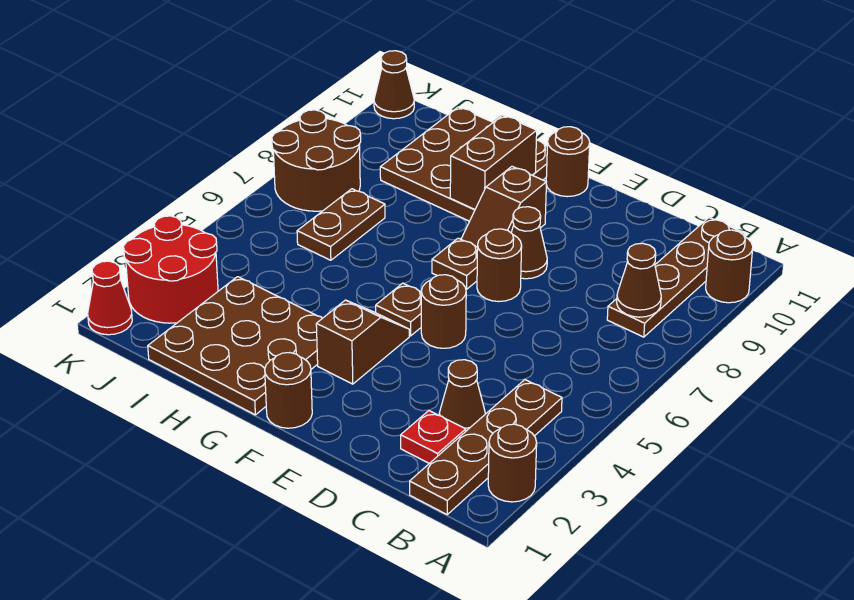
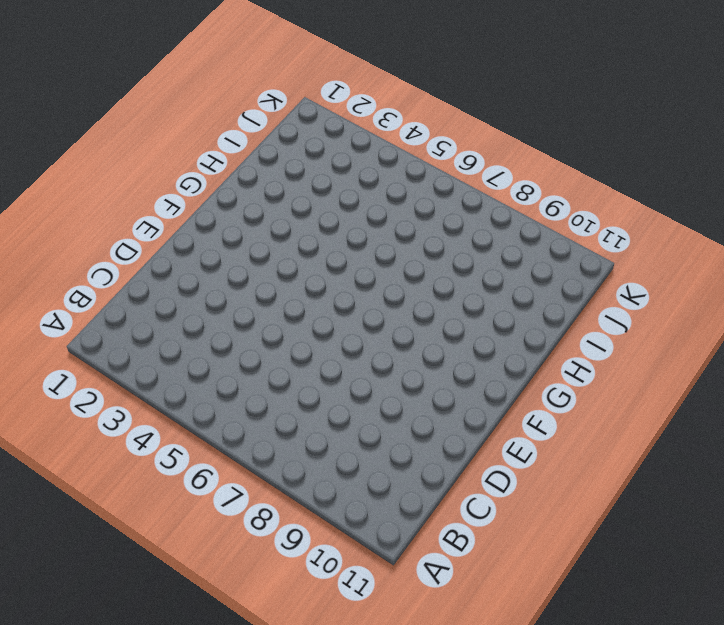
none -> brown 1x1 round brick [488,424,537,502]
none -> brown 1x1 round brick [706,230,753,303]
none -> brown 1x4 plate [410,380,562,514]

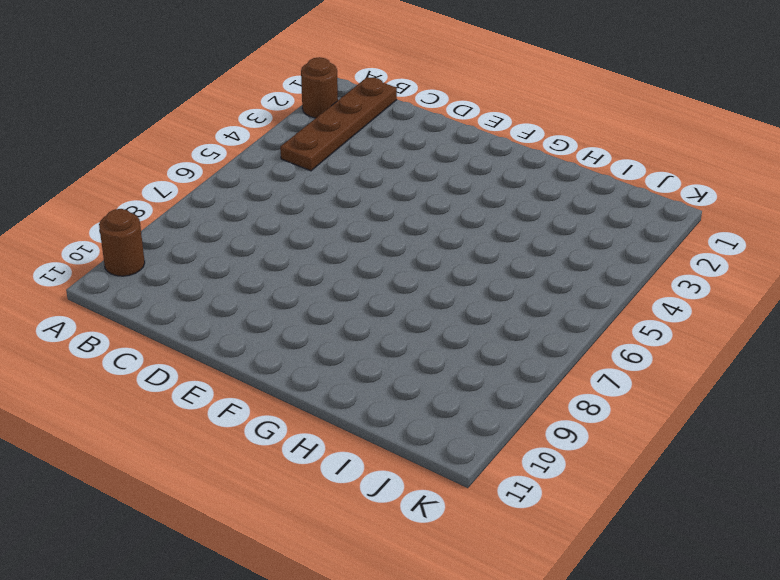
none -> brown 1x4 plate [607,218,745,337]
none -> red 1x1 plate [401,411,466,463]
none -> brown 1x1 cone [439,360,485,431]

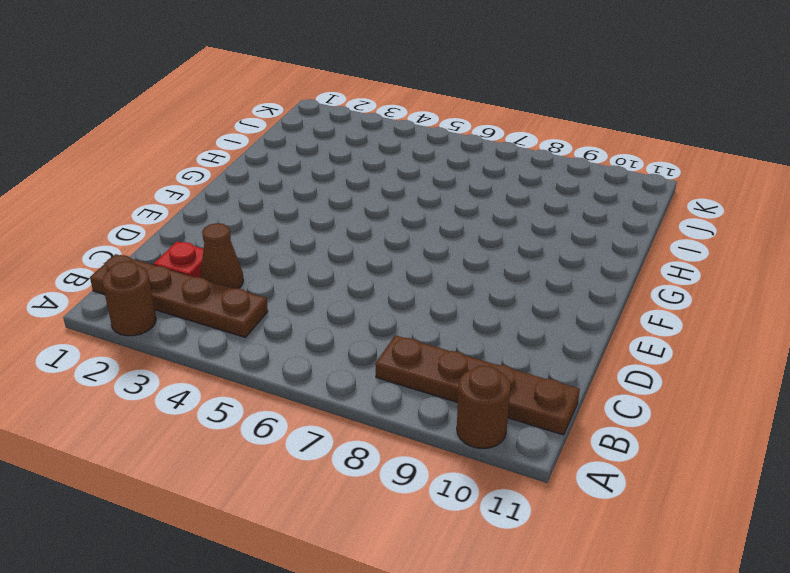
none -> brown 1x1 round brick [421,275,466,348]
none -> brown 1x1 round brick [477,229,522,302]
none -> brown 1x1 cone [511,207,547,279]

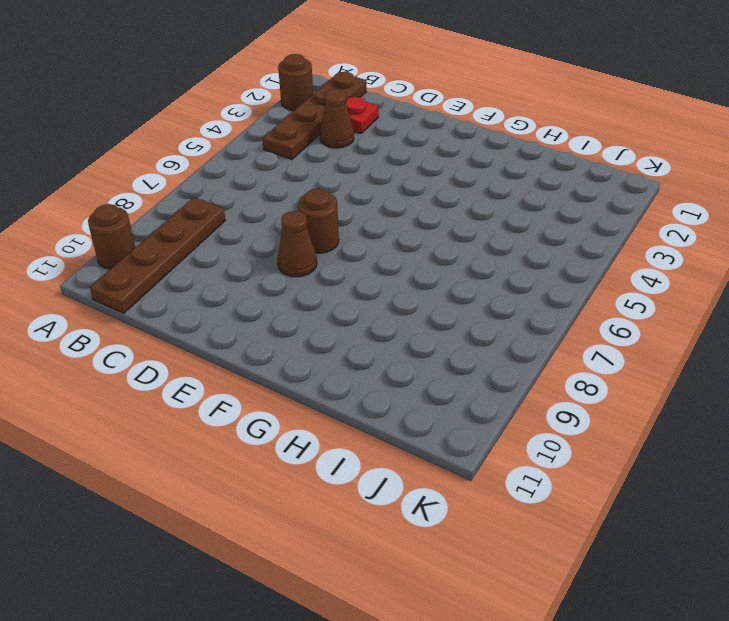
none -> brown 1x1 round brick [421,275,466,348]
none -> brown 1x1 round brick [265,353,312,428]
none -> brown 1x2 slope [316,300,409,384]

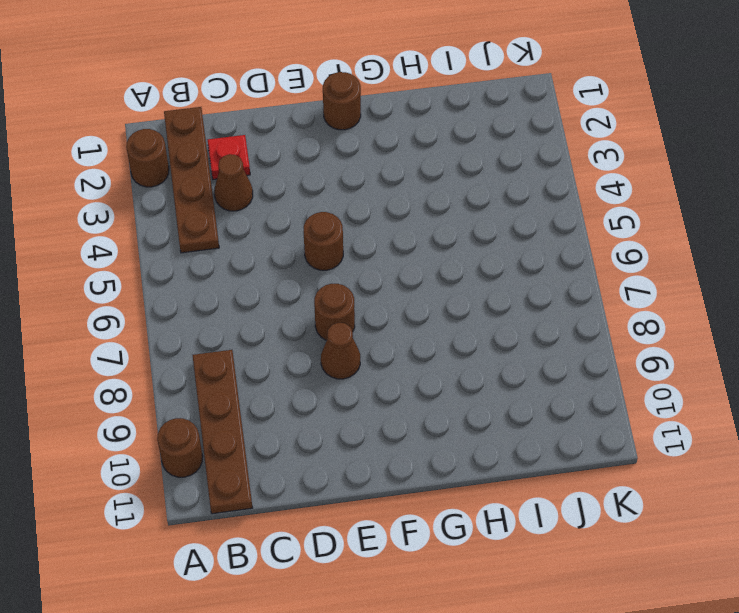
none -> brown 1x2 slope [316,300,409,384]
none -> brown 1x1 plate [376,283,421,336]
none -> brown 1x1 plate [432,238,478,289]

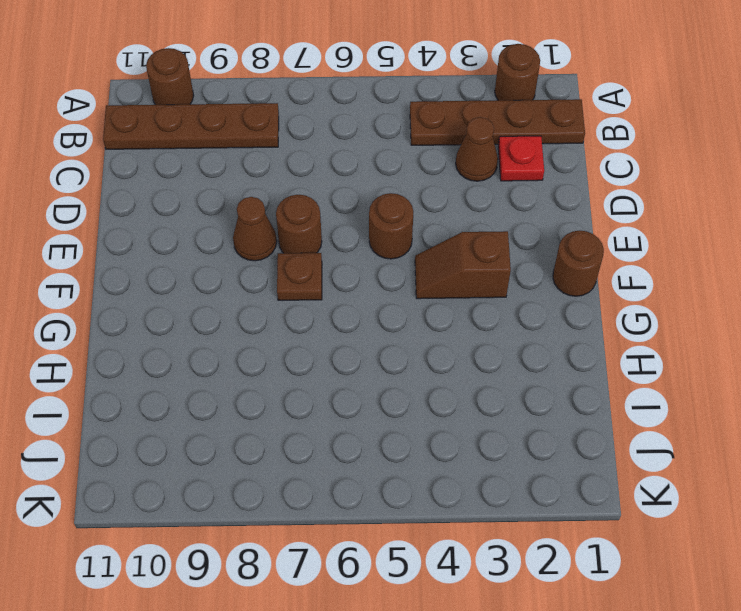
none -> brown 1x1 plate [376,283,421,336]
none -> brown 1x2 slope [461,166,546,247]
none -> brown 1x1 round brick [546,127,590,197]

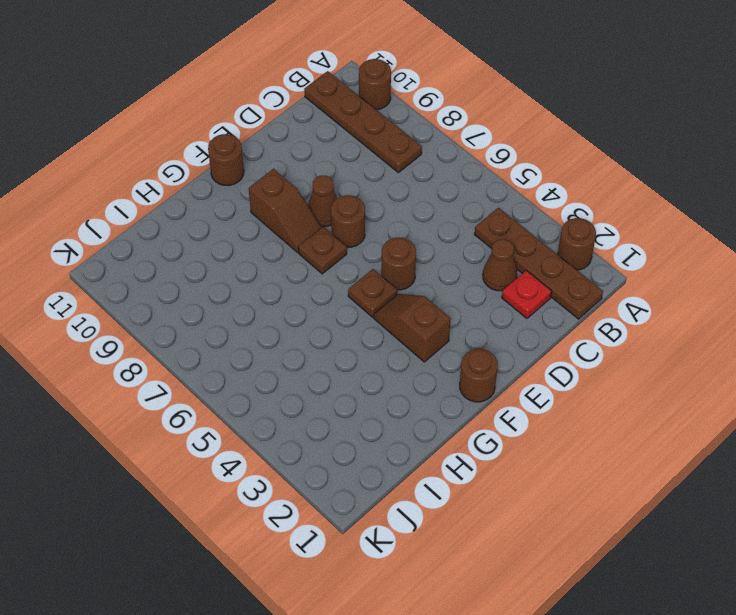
none -> brown 3x3 plate [148,277,322,415]
none -> brown 3x3 plate [380,107,547,221]
none -> brown 1x2 plate [297,189,385,260]

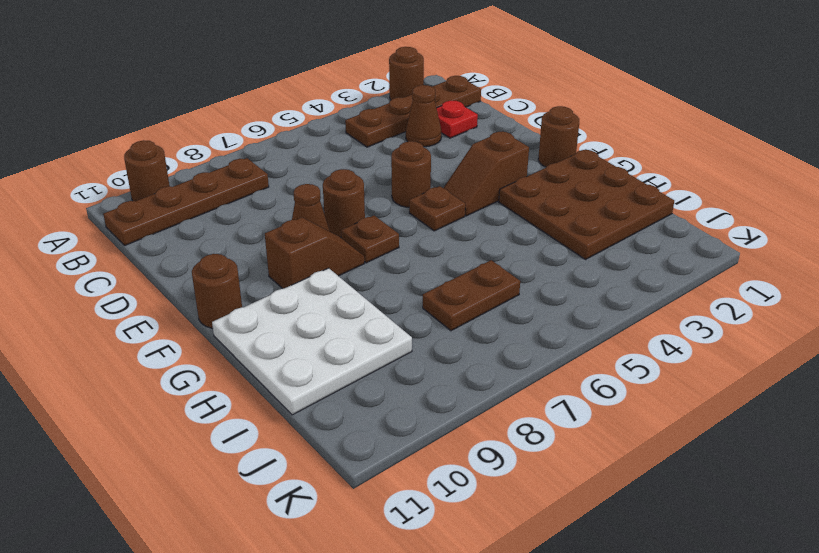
white 3x3 plate [212,268,412,415] -> brown 3x3 plate [380,107,547,221]
none -> red 2x2 round brick [124,216,218,323]
none -> brown 2x2 round brick [272,110,361,211]
none -> red 1x1 cone [88,261,132,335]

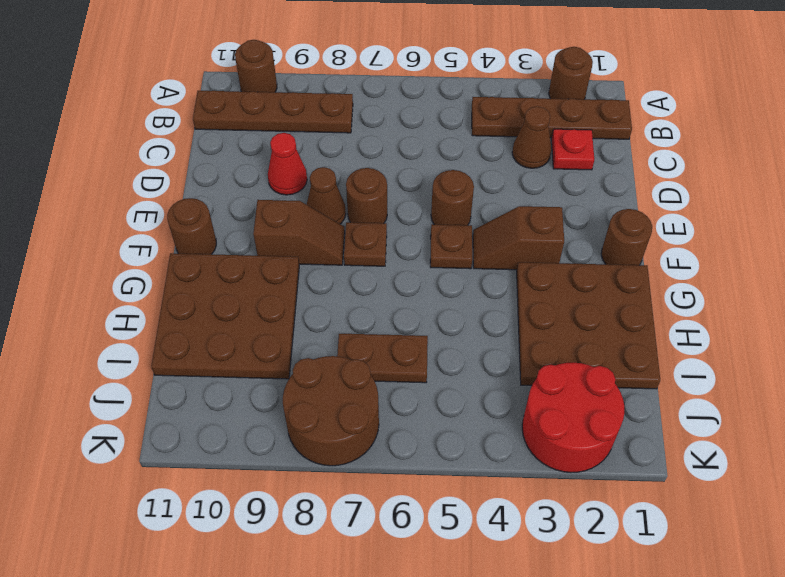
red 1x1 cone [268,133,307,195] -> red 1x1 cone moved to [88,261,132,335]
none -> brown 1x1 cone [374,51,414,119]
none -> brown 1x1 cone [617,243,661,317]
none -> brown 1x2 brick [450,115,537,209]

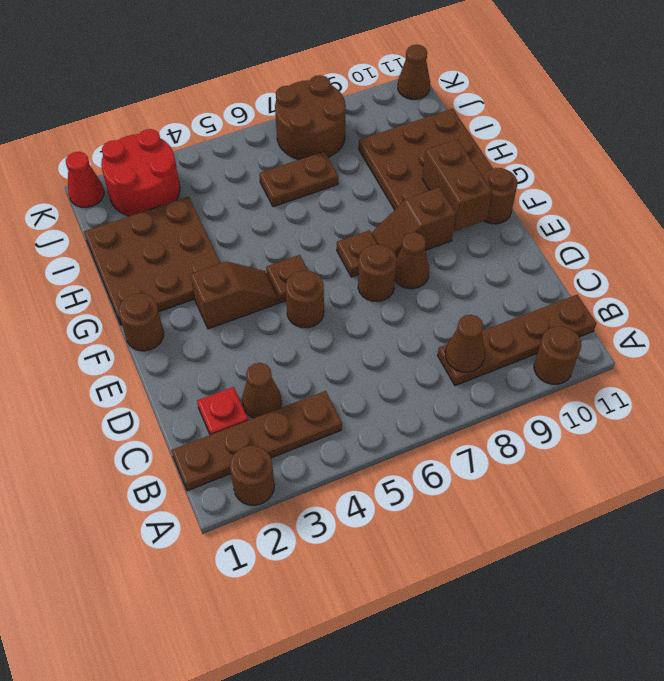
brown 1x2 brick [422,139,492,231] -> brown 1x2 brick turned to [450,115,537,209]

